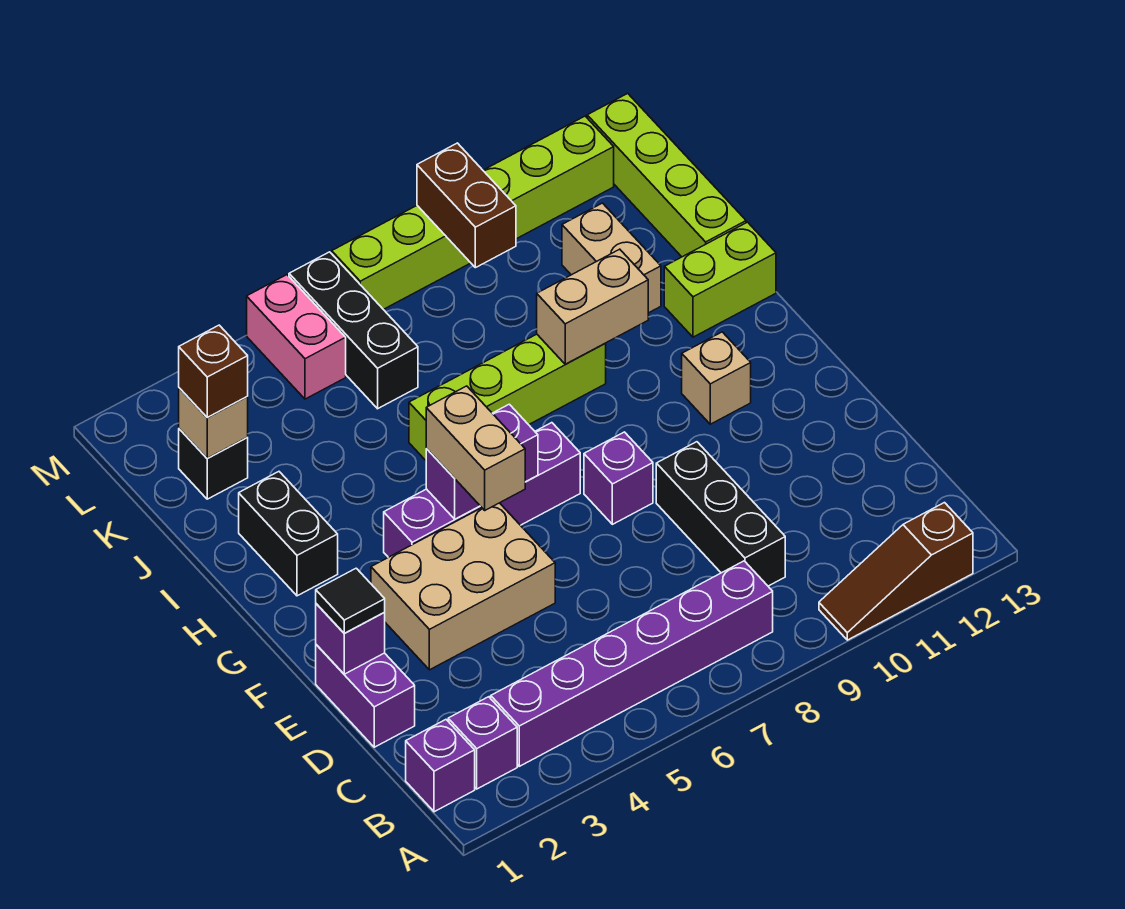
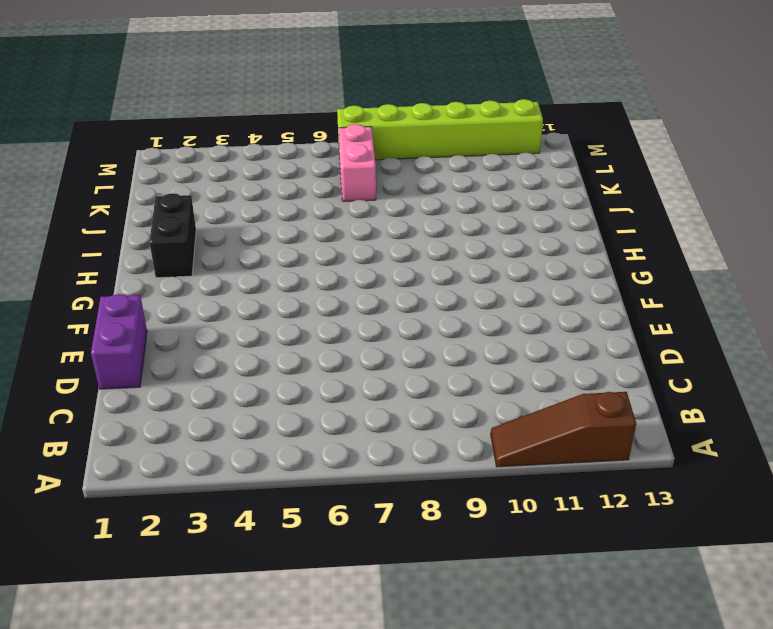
pink 1x2 brick [339,124,376,201] -> pink 1x2 brick moved to [247,275,346,399]
none -> purple 1x1 brick [406,720,475,812]
none -> purple 1x1 brick [448,697,517,789]
none -> purple 1x6 brick [491,561,773,766]

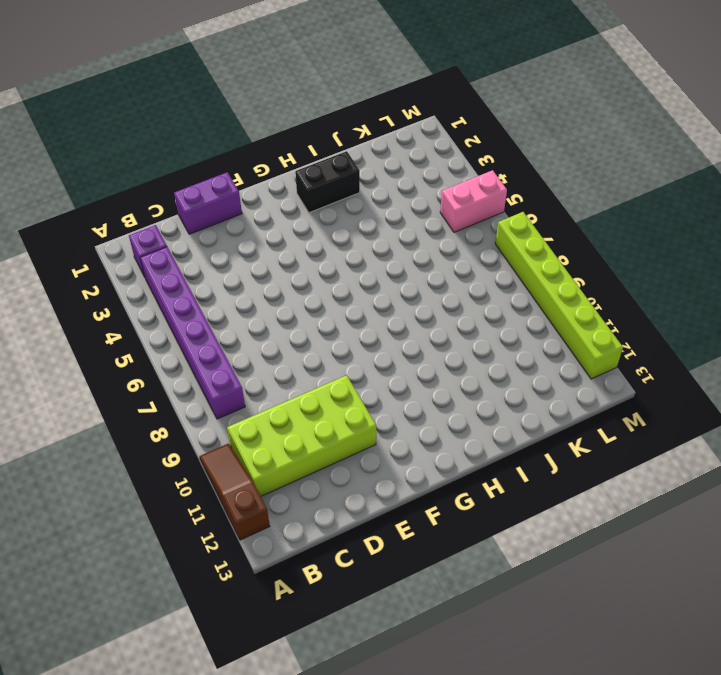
lime 2x4 brick [227,375,376,496] -> none
none -> purple 1x1 brick [406,720,475,812]
none -> black 1x3 brick [656,442,785,586]
none -> tan 2x3 brick [371,503,555,670]

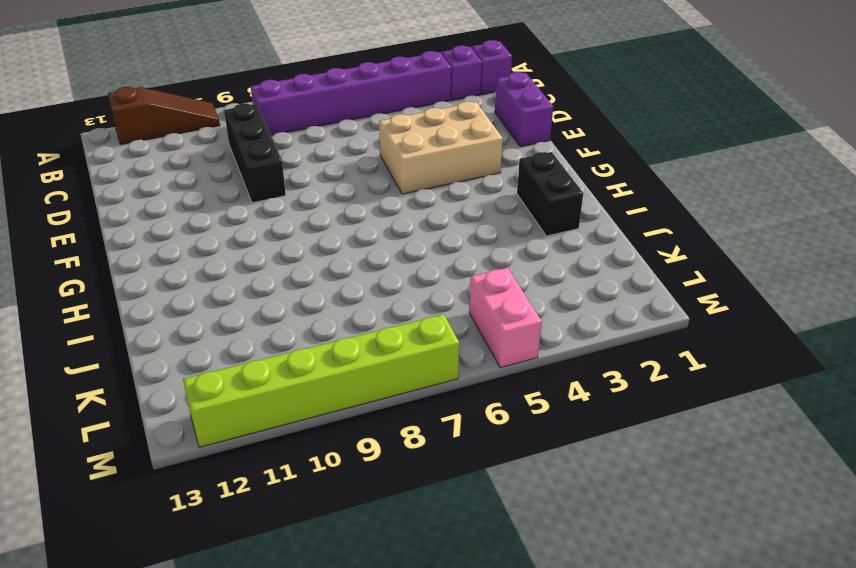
none -> purple 1x1 brick [584,432,653,524]
none -> purple 1x4 brick [384,423,580,557]
none -> tan 1x1 brick [682,332,751,424]

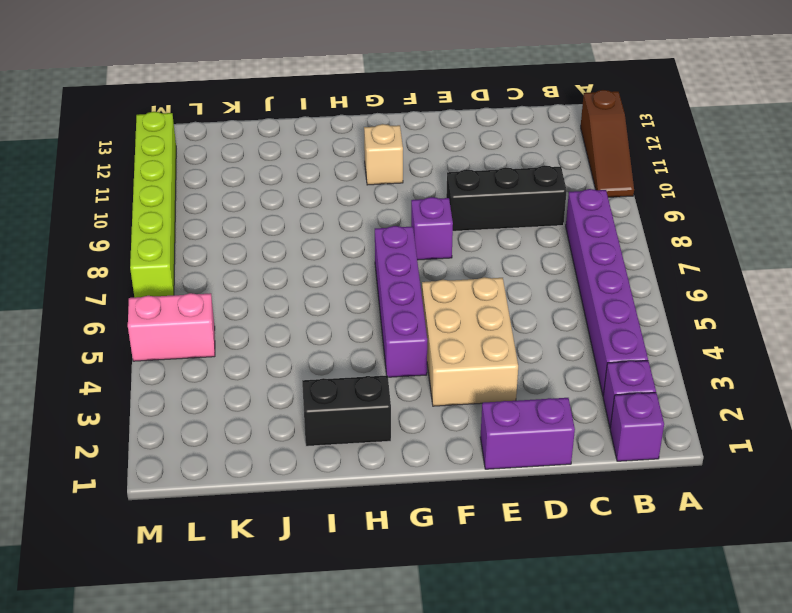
none -> lime 1x4 brick [409,334,606,460]
none -> lime 1x2 brick [664,222,776,337]
none -> tan 1x2 brick [562,203,661,313]

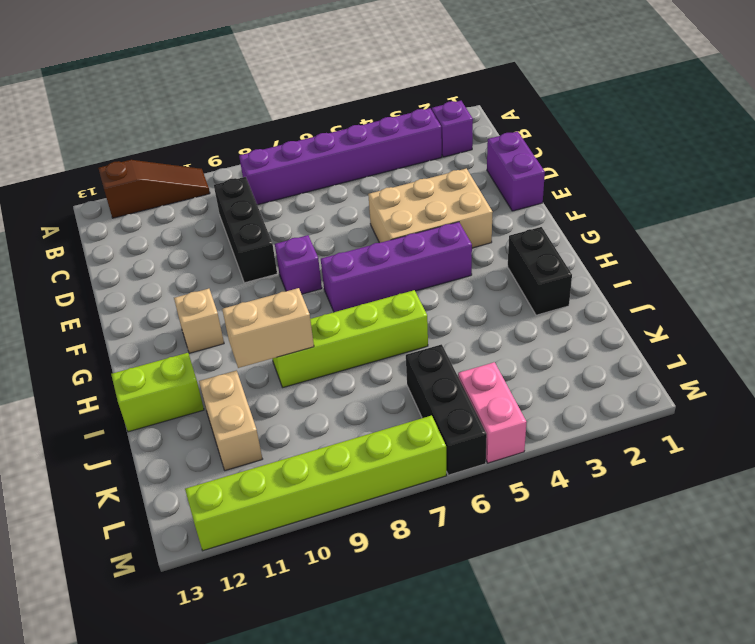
none -> purple 1x1 brick [406,720,475,812]
none -> lime 1x4 brick [587,93,746,257]
none -> black 1x1 brick [179,429,248,499]

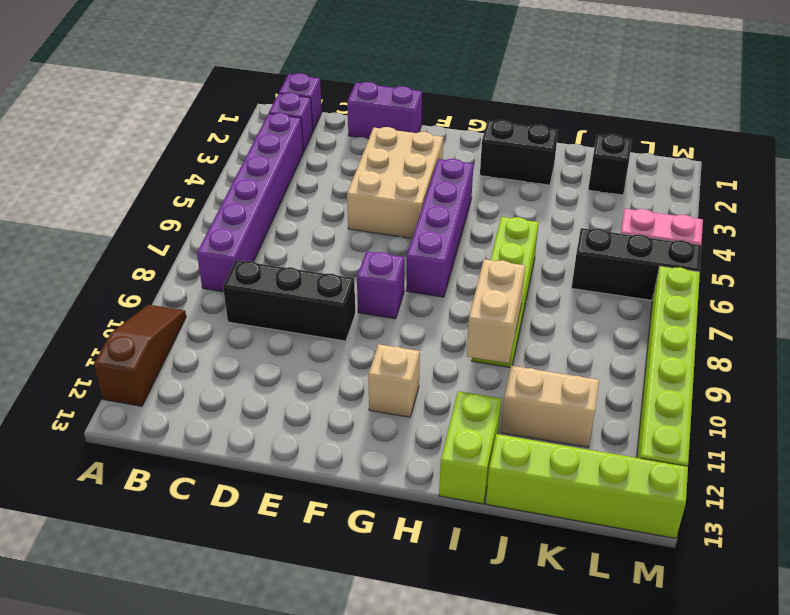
none -> purple 1x1 brick [316,604,385,674]
none -> purple 1x2 brick [426,404,538,519]
none -> tan 1x1 brick [179,388,248,458]

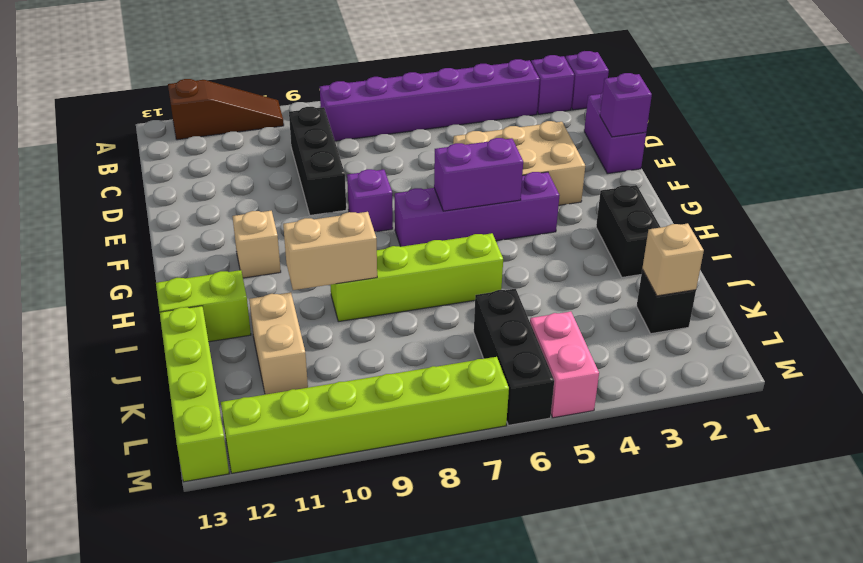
none -> brown 1x2 brick [417,143,516,268]
none -> black 1x1 tile [316,568,385,633]
none -> tan 1x2 brick [426,386,525,510]

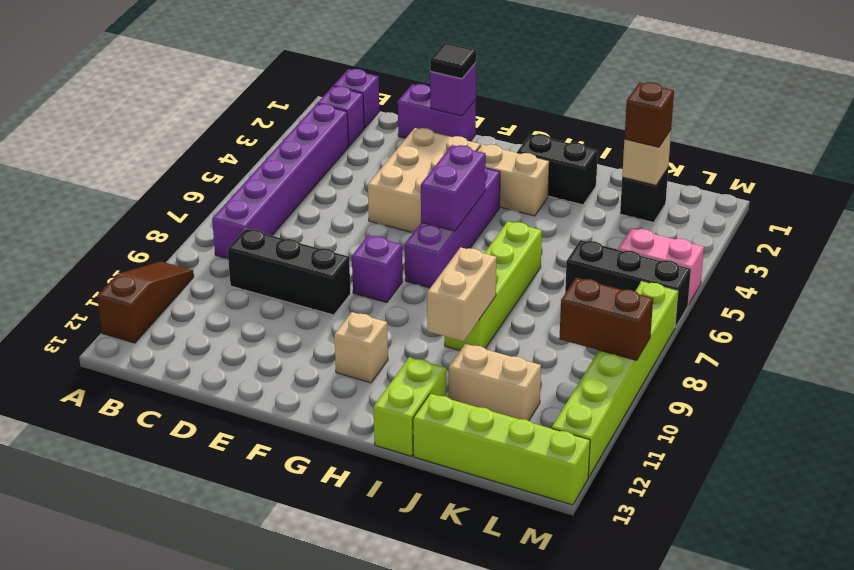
tan 1x2 brick [477,144,549,216] -> tan 1x2 brick moved to [426,386,525,510]

